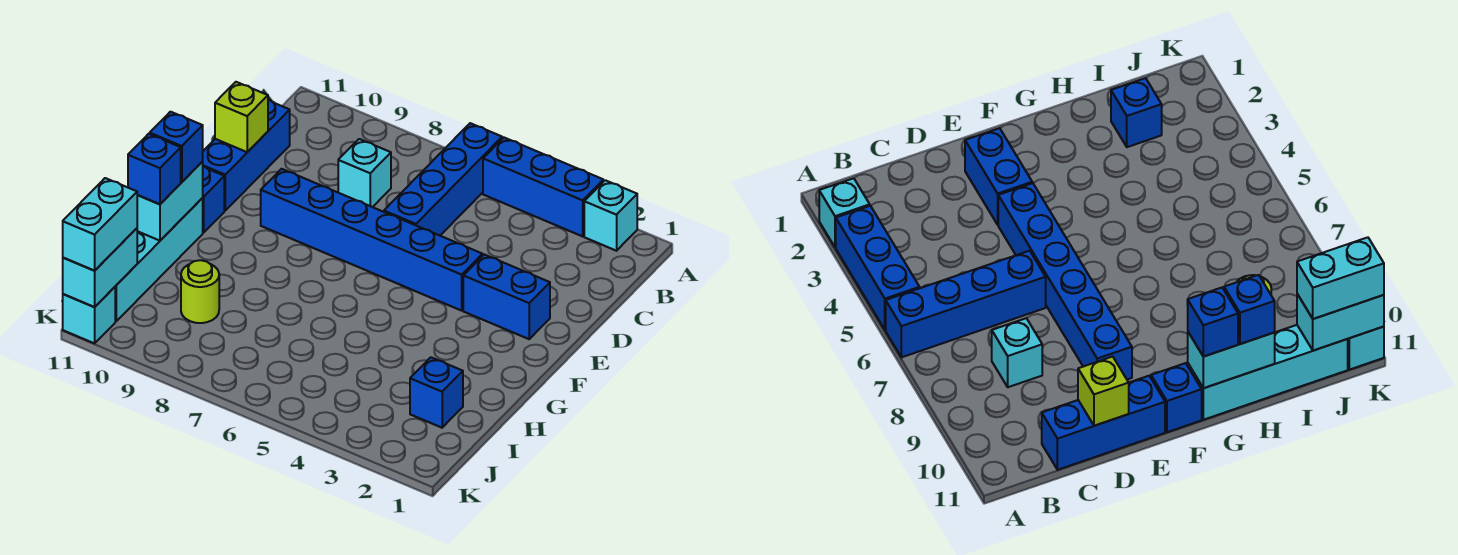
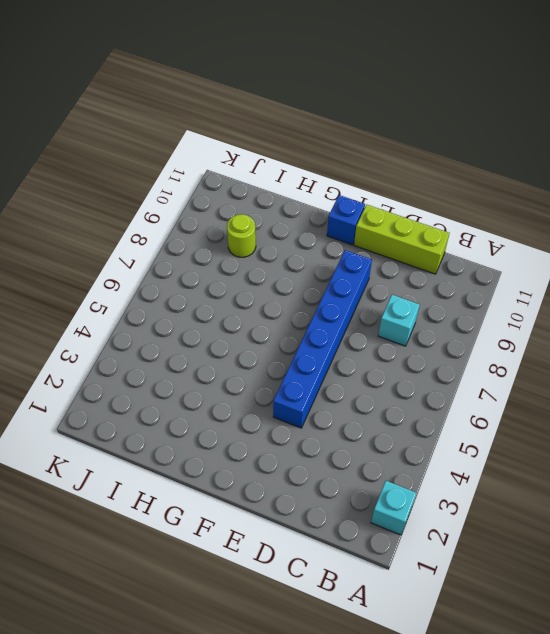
lime 1x3 brick [354,205,450,274] -> blue 1x3 brick [202,100,290,211]
none -> blue 1x3 brick [483,138,603,236]
none -> blue 1x4 brick [384,123,502,236]
none -> blue 1x2 brick [463,255,550,339]

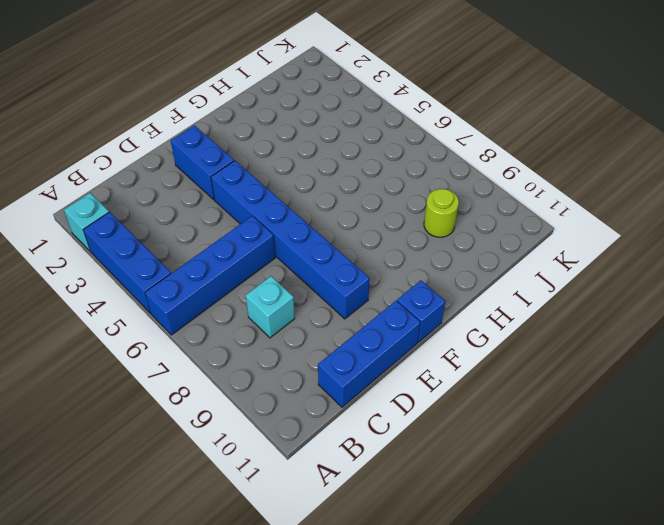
none -> cyan 1x4 brick [115,198,203,321]
none -> blue 1x1 brick [410,357,463,428]
none -> cyan 1x1 brick [63,287,115,343]

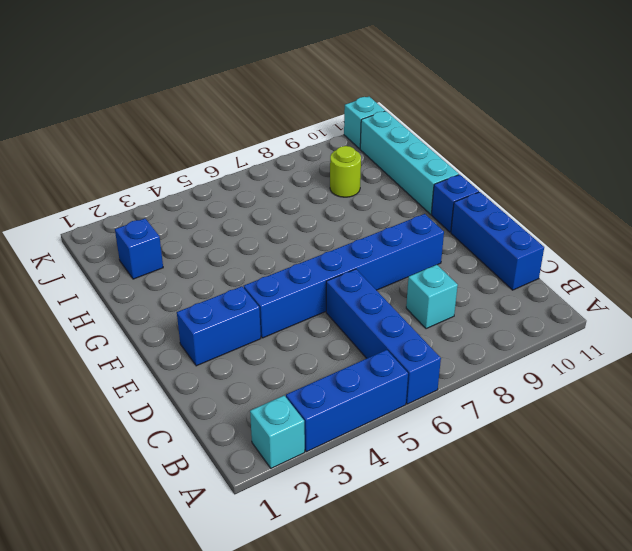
none -> lime 1x1 brick [215,82,268,152]
none -> cyan 1x2 brick [137,162,203,241]
none -> cyan 1x2 brick [63,228,137,307]

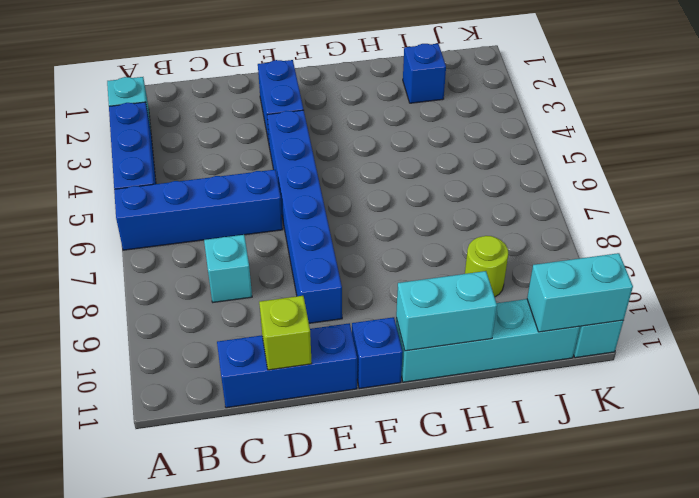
none -> blue 1x1 brick [150,112,203,182]
none -> blue 1x1 brick [128,134,181,204]
none -> cyan 1x2 brick [63,178,137,271]

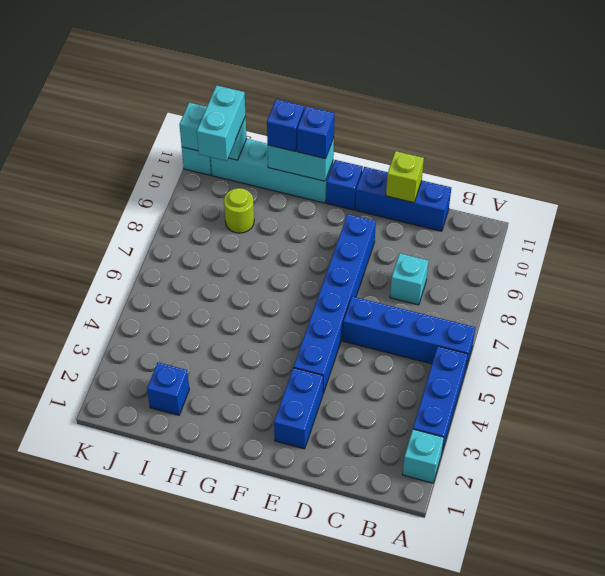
cyan 1x2 brick [197,85,246,161] -> cyan 1x2 brick turned to [63,178,137,271]

